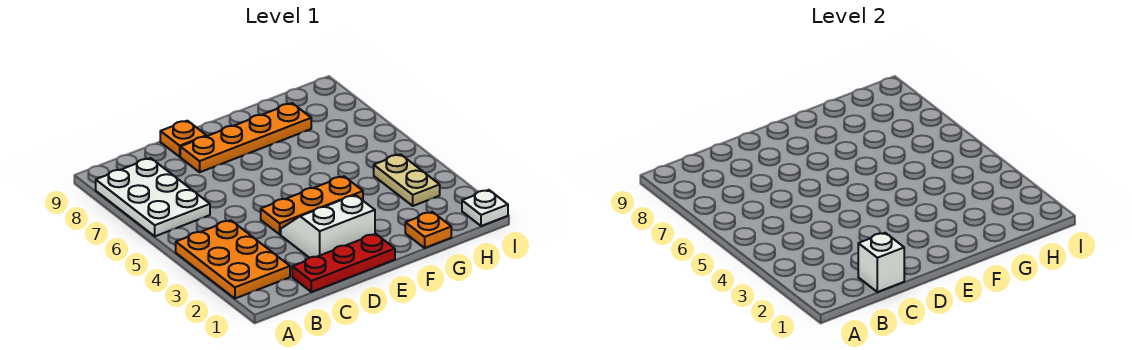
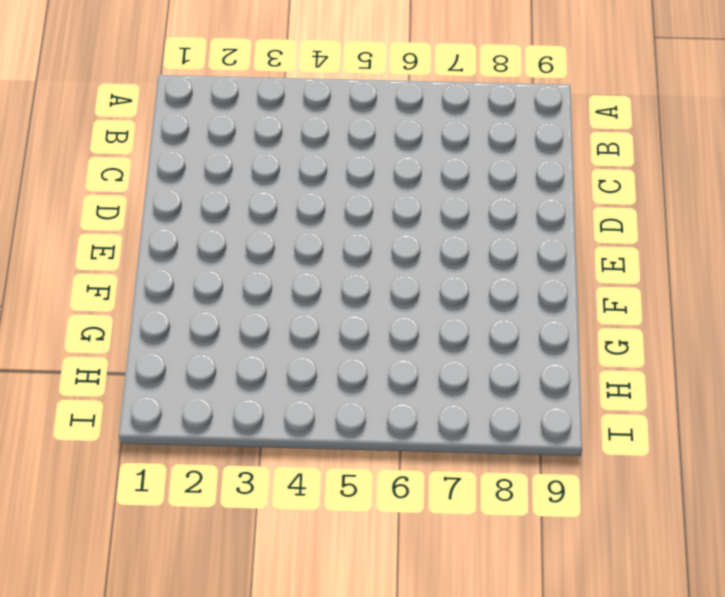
none -> orange 2x3 plate [176,220,290,298]
none -> white 2x3 plate [96,158,210,236]

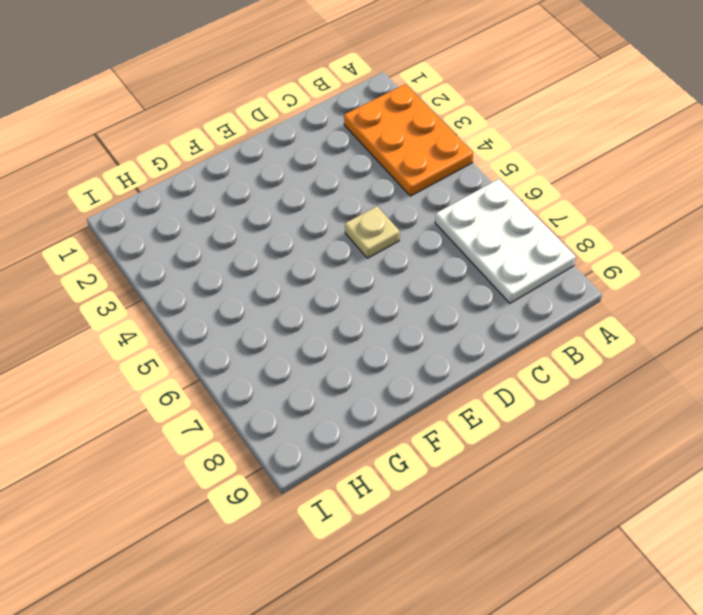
tan 1x1 plate [345,206,400,258] -> none
none -> red 1x3 plate [292,234,395,292]
none -> white 2x2 slope [281,195,375,258]

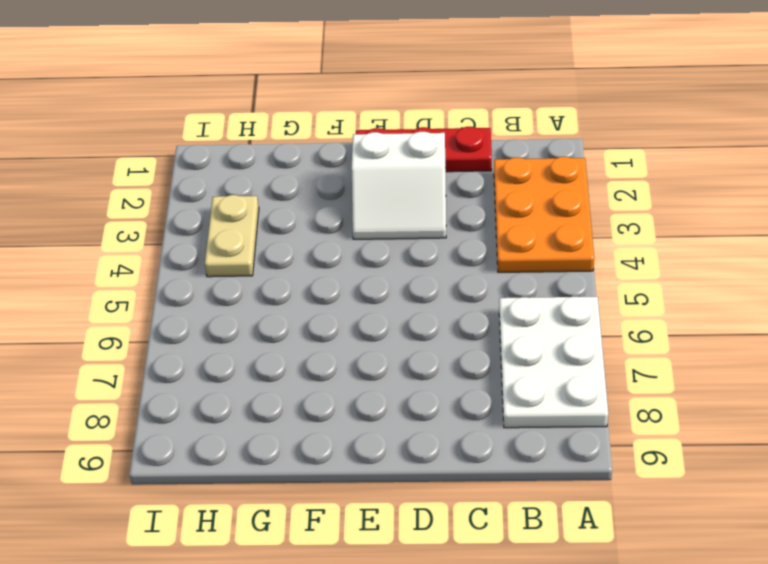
none -> orange 1x3 plate [261,176,363,234]
none -> orange 1x4 plate [180,103,311,172]

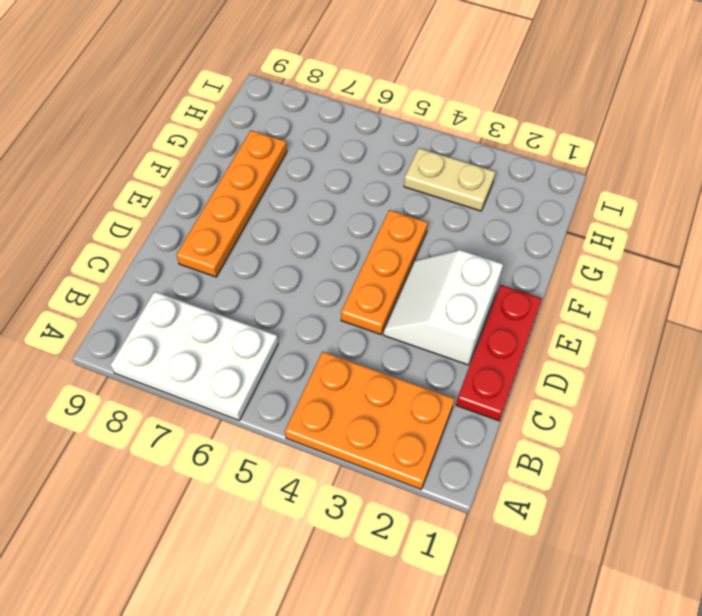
none -> orange 1x1 plate [160,121,206,157]
none -> orange 1x1 plate [405,212,451,248]

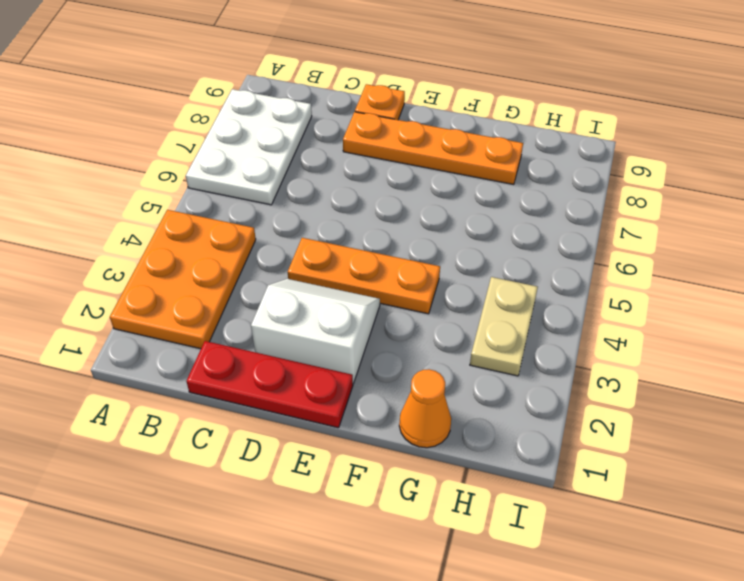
orange 1x1 cone [399,369,451,448] -> orange 1x1 plate [405,212,451,248]
none -> white 1x1 plate [462,190,508,226]
none -> white 1x1 brick [858,233,904,292]

